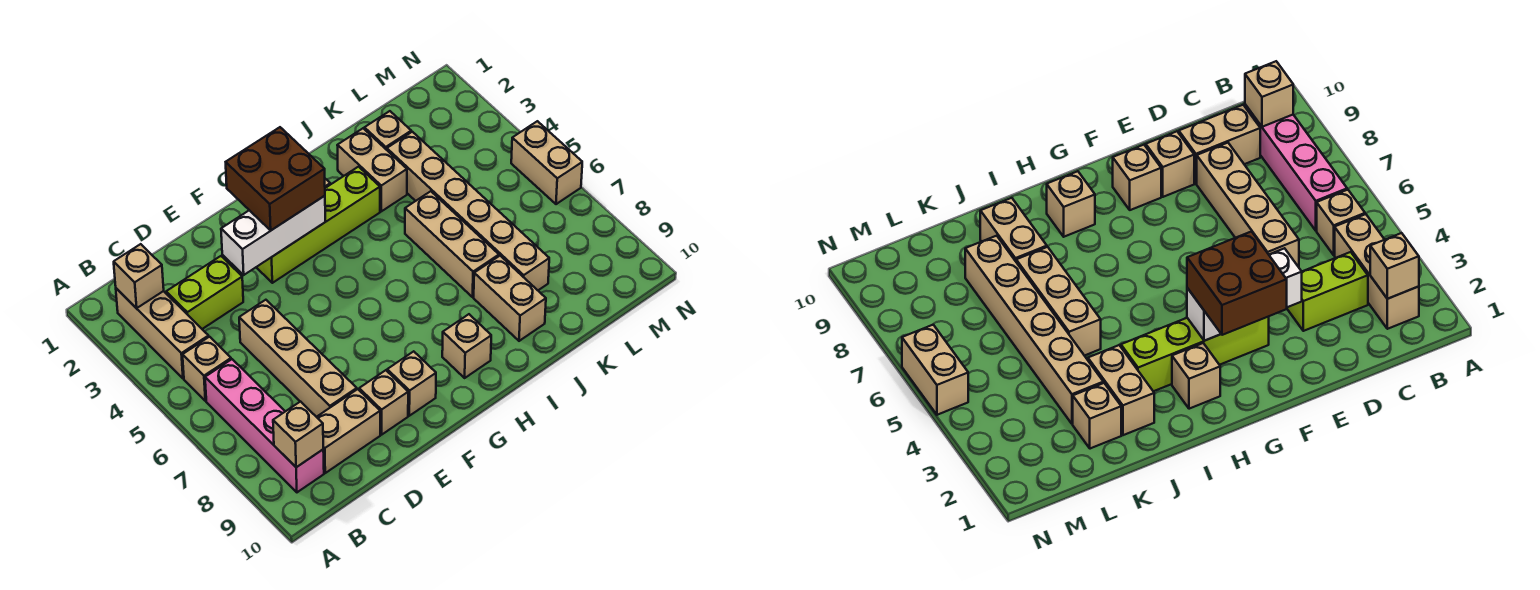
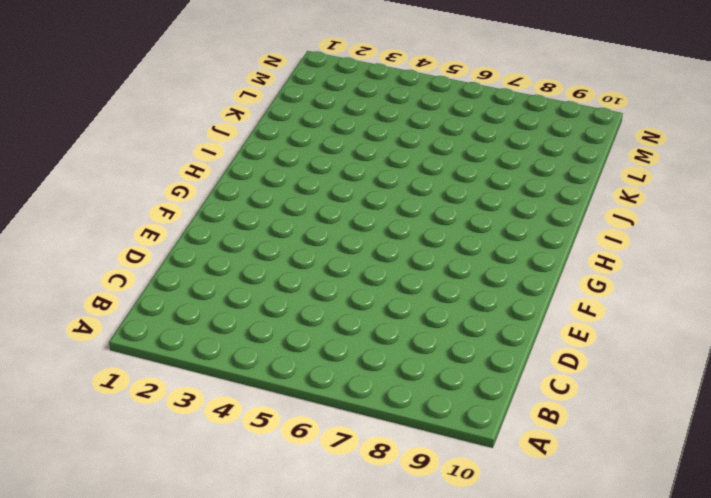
none -> tan 1x3 brick [116,288,209,378]
none -> tan 1x1 brick [183,337,231,401]
none -> pink 1x4 brick [205,359,324,492]

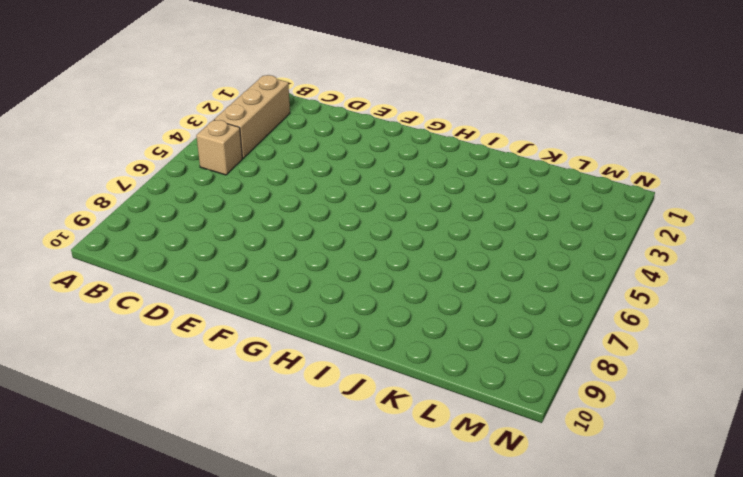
none -> pink 1x4 brick [205,359,324,492]
none -> lime 1x2 brick [166,256,243,329]
none -> tan 1x2 brick [317,389,380,473]

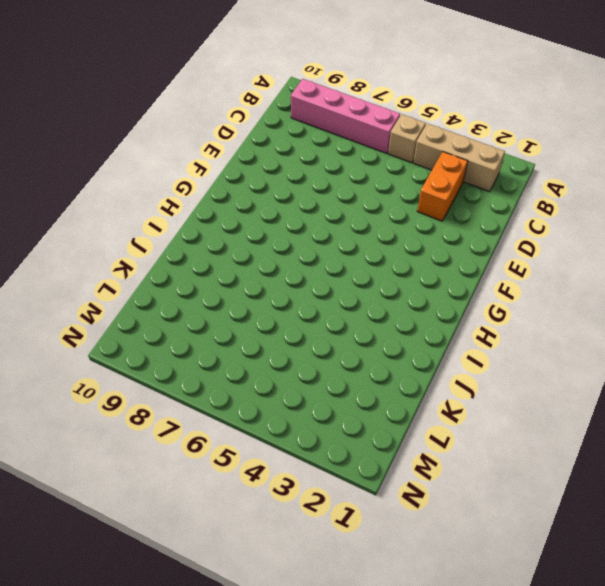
orange 1x2 brick [417,152,468,221] -> lime 1x2 brick [166,256,243,329]
none -> tan 1x2 brick [317,389,380,473]
none -> tan 1x4 brick [239,300,357,417]
none -> tan 1x1 brick [359,370,408,435]

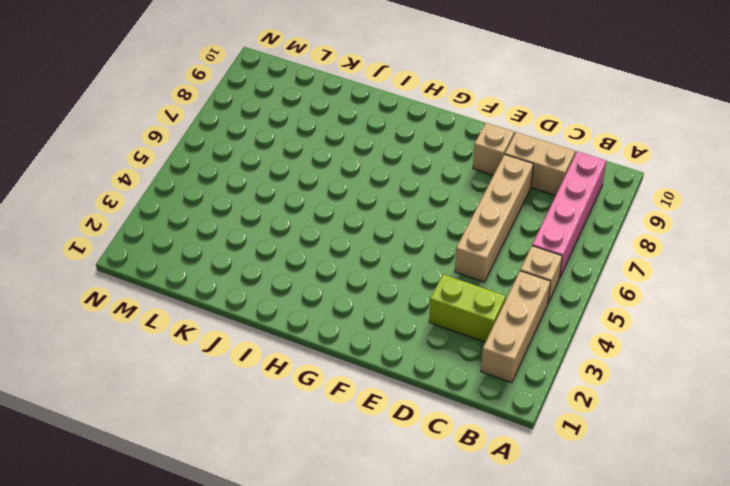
none -> lime 1x4 brick [256,167,380,283]
none -> tan 1x1 brick [387,351,436,416]
none -> tan 1x1 brick [1172,343,1220,409]

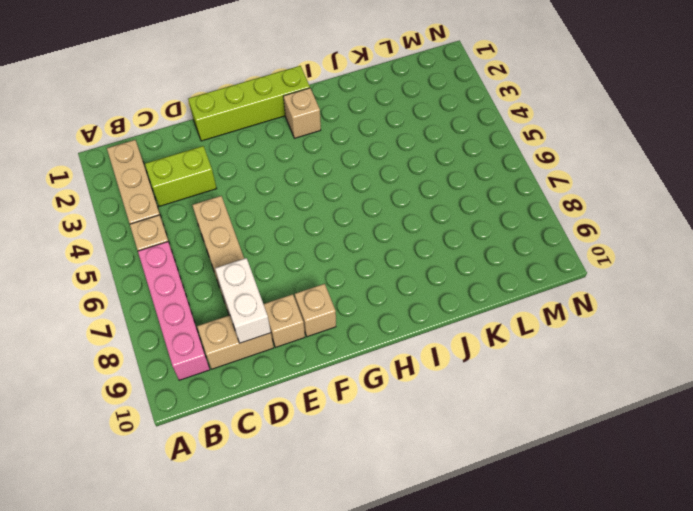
white 1x2 brick [215,258,271,343] -> none
lime 1x4 brick [188,66,310,141] -> lime 1x4 brick moved to [256,167,380,283]
none -> tan 1x1 brick [442,314,491,378]
none -> tan 1x2 brick [337,128,407,211]
none -> tan 1x3 brick [405,191,499,297]

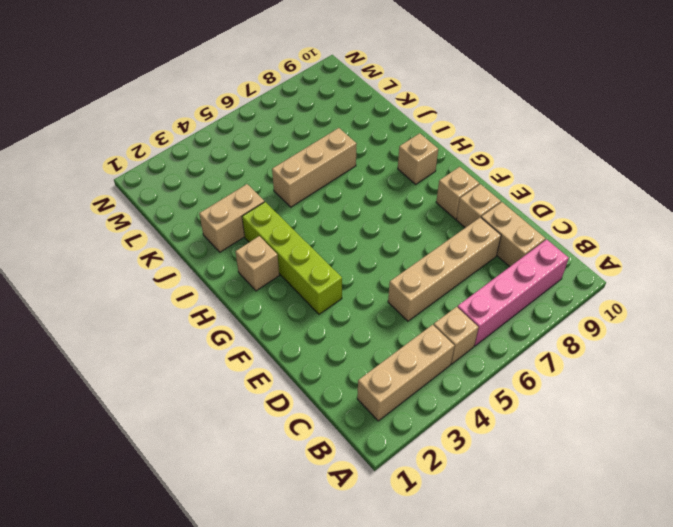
none -> lime 1x2 brick [166,256,243,329]
none -> tan 1x2 brick [474,256,546,341]
none -> tan 1x1 brick [364,111,411,150]

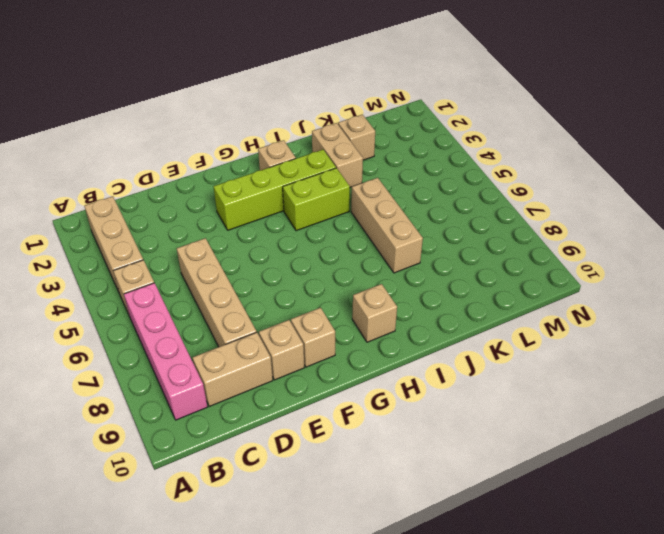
lime 1x2 brick [283,168,350,231] -> lime 1x2 brick moved to [166,256,243,329]
none -> tan 1x2 brick [474,256,546,341]
none -> tan 1x6 brick [387,132,549,290]
none -> tan 1x2 brick [511,121,582,204]

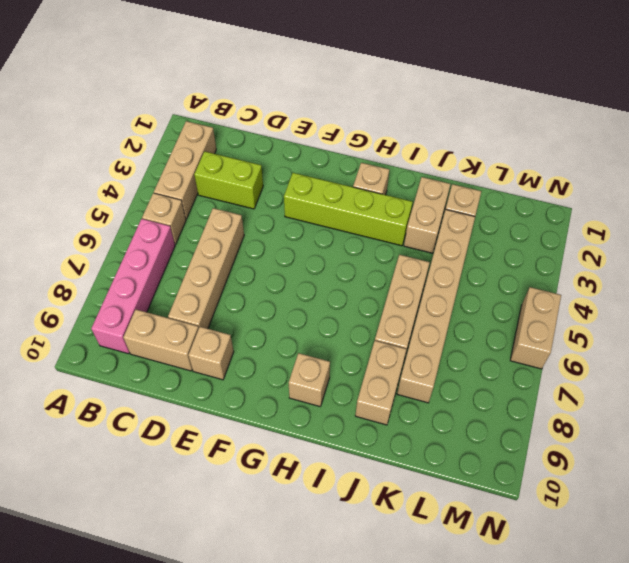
none -> tan 1x1 brick [387,351,436,416]
none -> tan 1x1 brick [114,244,164,308]
none -> tan 1x1 brick [273,402,323,467]

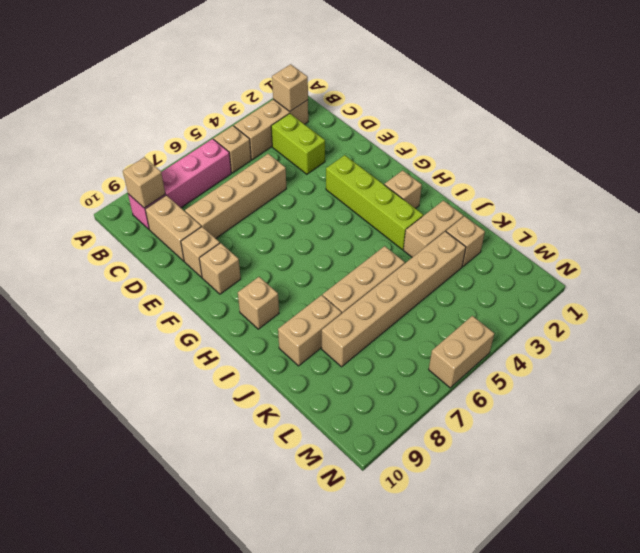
none -> white 1x3 brick [221,196,325,275]
none -> brown 2x2 brick [226,127,325,230]

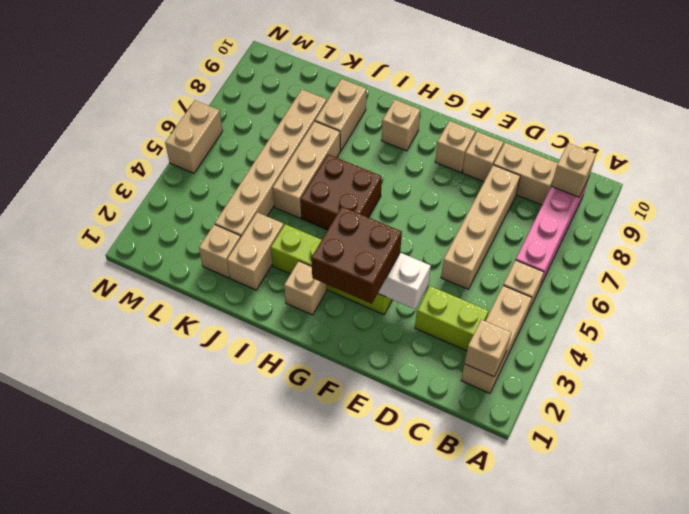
brown 2x2 brick [300,154,382,230] -> none

